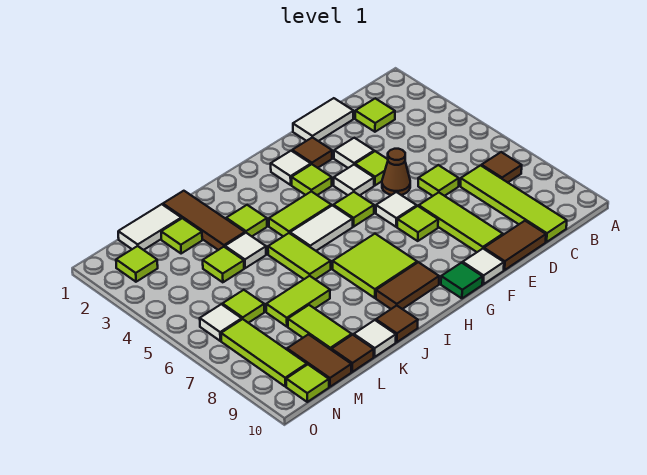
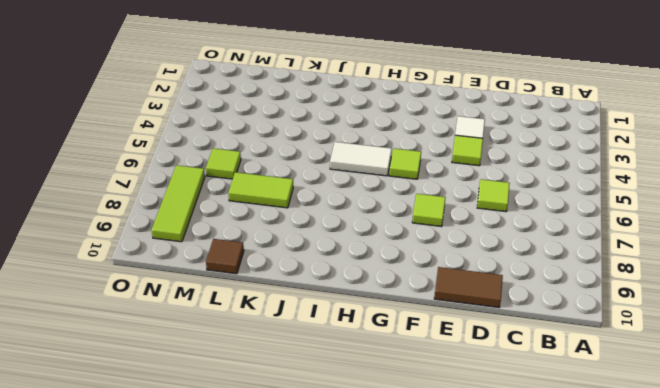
none -> brown 1x1 tile [482,152,522,182]
none -> lime 1x1 tile [355,98,395,132]
none -> lime 1x4 tile [461,165,567,242]
none -> white 1x2 tile [293,98,353,141]

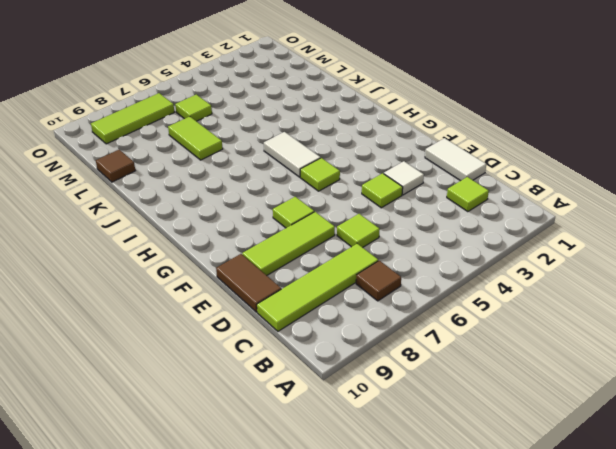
none -> brown 1x1 cone [382,149,410,195]
none -> brown 1x1 tile [292,137,332,168]
none -> white 1x1 tile [334,165,374,195]
none -> white 1x1 tile [376,192,417,227]

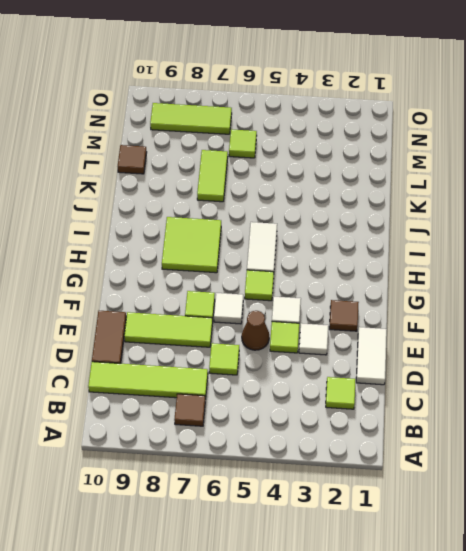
none -> white 1x1 tile [463,249,504,284]
none -> white 1x1 tile [271,151,311,185]
none -> lime 1x1 tile [291,164,332,195]
none -> green 1x1 tile [441,263,483,298]

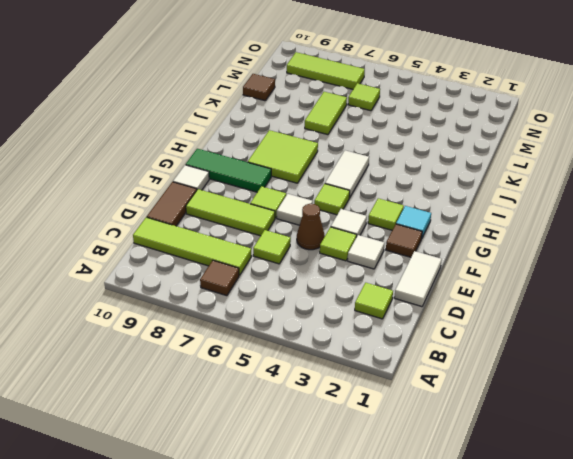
cyan 1x1 tile [396,206,431,238] -> white 1x1 tile [271,151,311,185]
green 1x3 tile [186,149,271,192] -> green 1x1 tile [441,263,483,298]
none -> lime 1x2 tile [269,191,331,236]
none -> brown 1x2 tile [376,262,439,309]
none -> lime 1x1 tile [226,205,267,236]
none -> lime 1x2 tile [268,233,331,280]

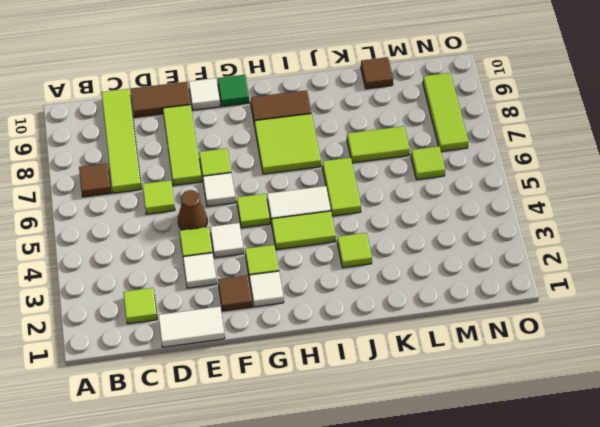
none -> brown 1x1 tile [376,306,418,342]
none -> brown 1x3 tile [163,191,245,250]
none -> white 1x1 tile [225,233,266,268]
none -> white 1x1 tile [354,320,396,357]

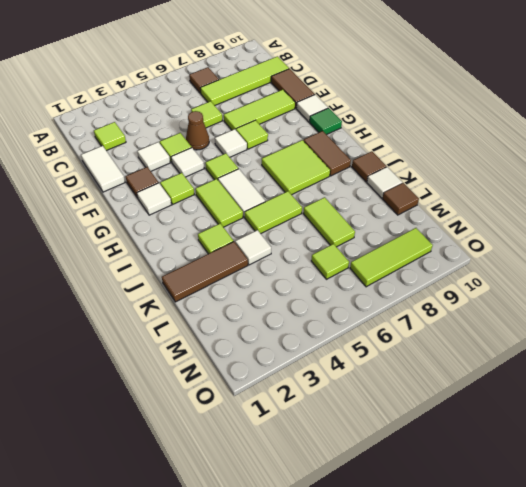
none -> white 1x2 tile [118,204,181,250]
none -> lime 1x1 tile [161,218,202,254]
none -> lime 1x1 tile [203,247,244,282]
none -> lime 1x2 tile [288,305,352,349]

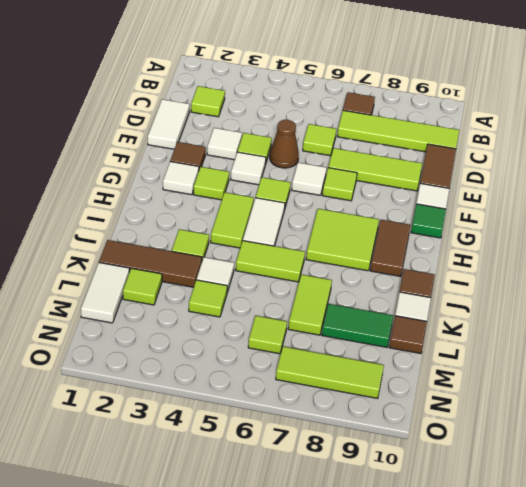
green 1x2 tile [322,304,393,347] -> lime 1x2 tile [288,305,352,349]
none -> brown 1x2 tile [287,334,351,387]
none -> lime 1x1 tile [116,246,158,282]
none -> white 1x1 tile [200,304,242,341]
none -> lime 1x1 tile [286,365,329,402]

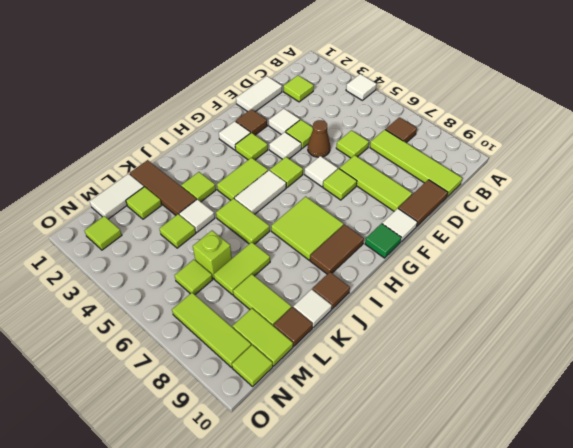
white 1x1 tile [346,74,376,100] -> white 1x1 tile moved to [200,304,242,341]
lime 1x1 brick [193,231,232,279] -> none
lime 1x2 tile [233,308,293,366] -> brown 1x2 tile [287,334,351,387]

